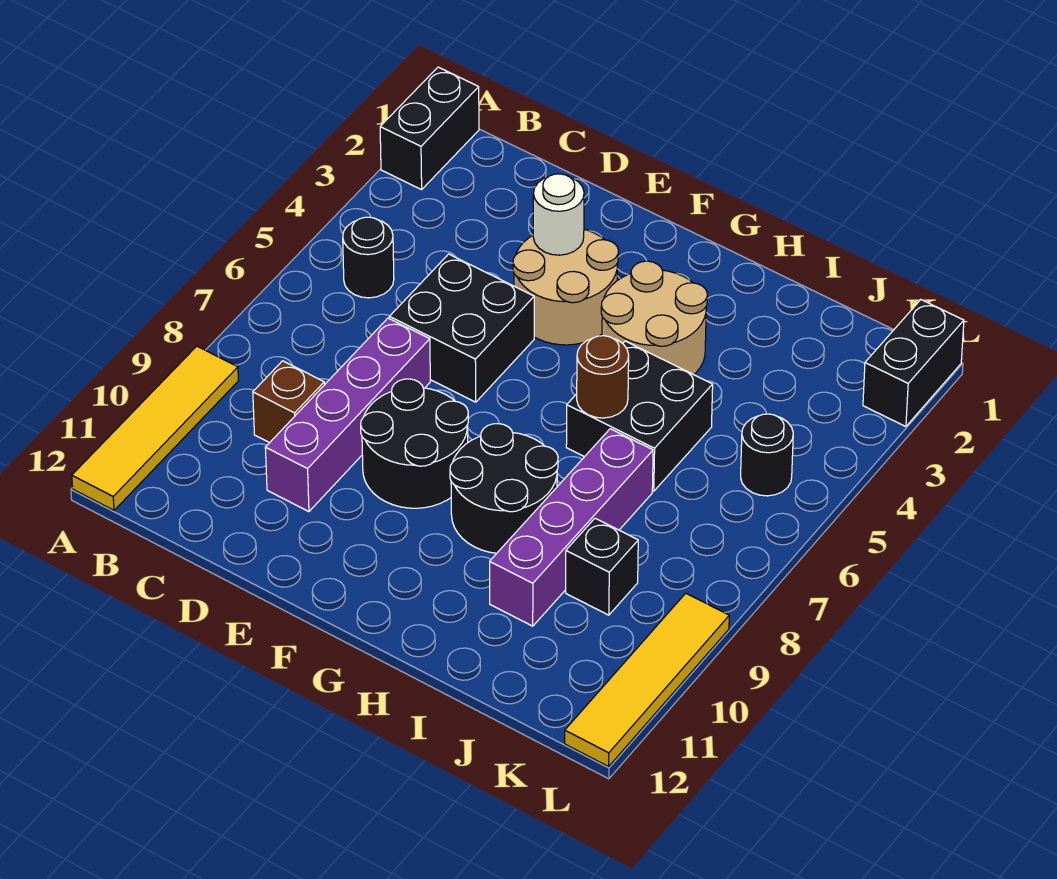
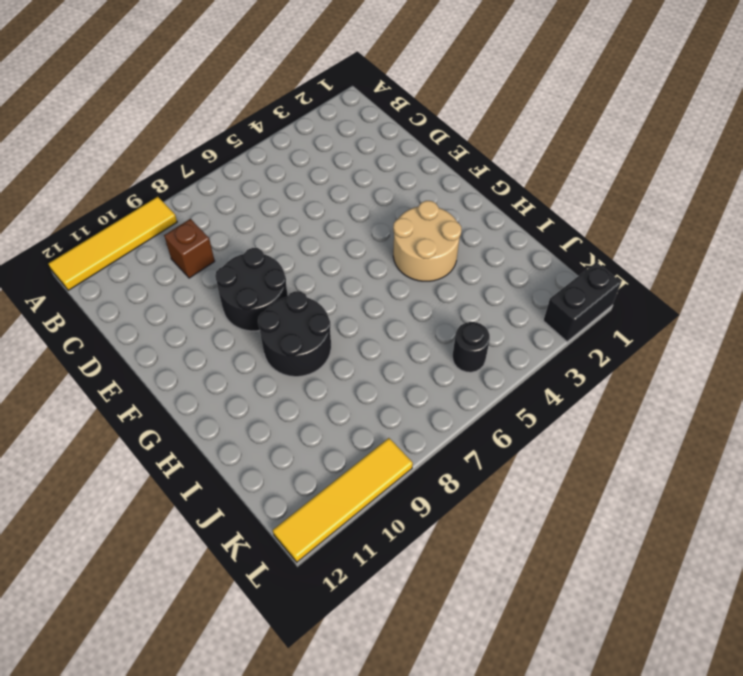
none -> black 1x2 brick [380,67,479,190]
none -> black 1x1 round brick [343,217,394,298]
none -> black 2x2 brick [389,254,534,402]

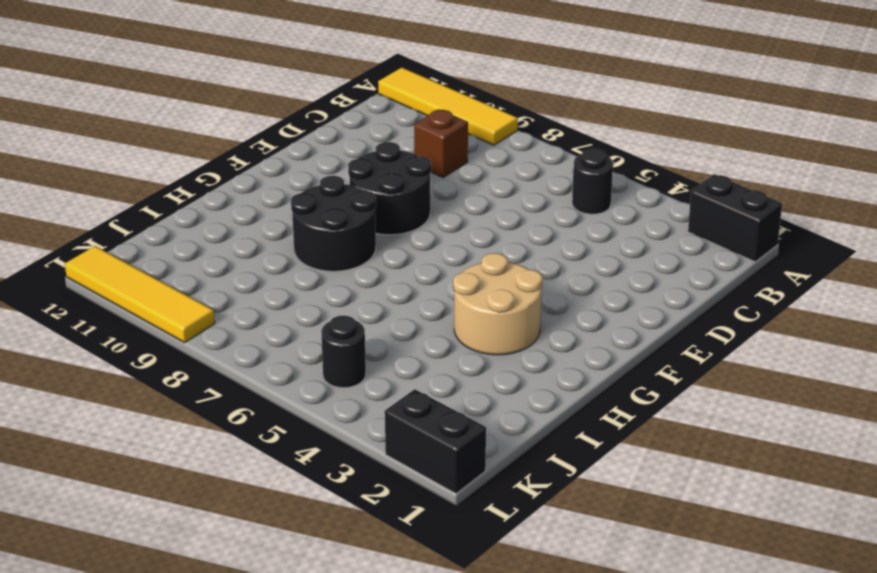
none -> black 2x2 brick [389,254,534,402]
none -> purple 1x4 brick [265,318,430,512]
none -> tan 2x2 round brick [513,229,619,345]

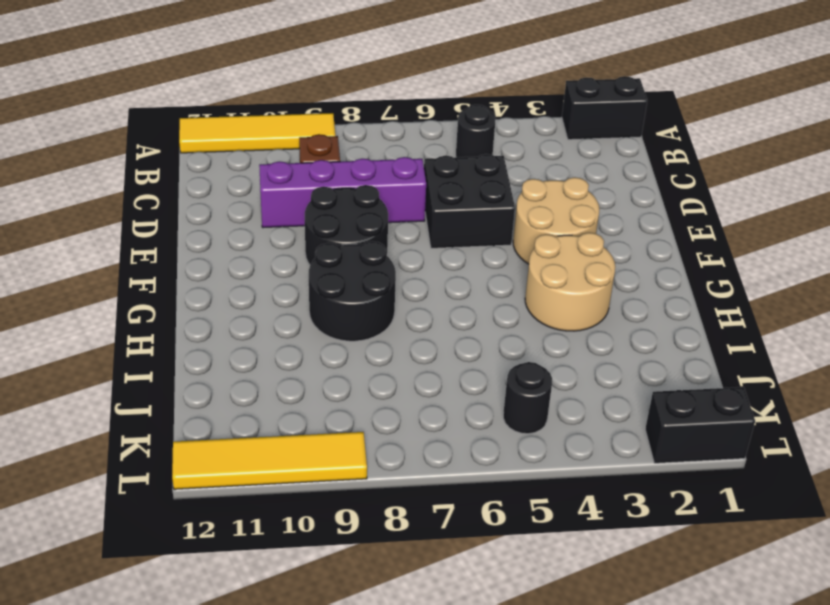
none -> black 2x2 brick [566,341,713,491]
none -> purple 1x4 brick [490,429,653,626]
none -> black 1x1 brick [566,518,638,615]

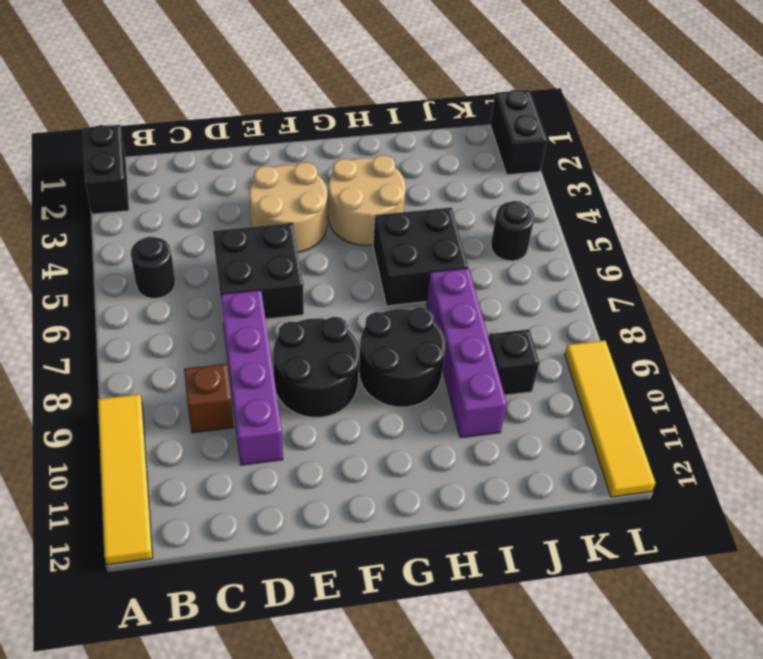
none -> white 1x1 round brick [533,174,584,255]
none -> brown 1x1 round brick [577,336,629,418]

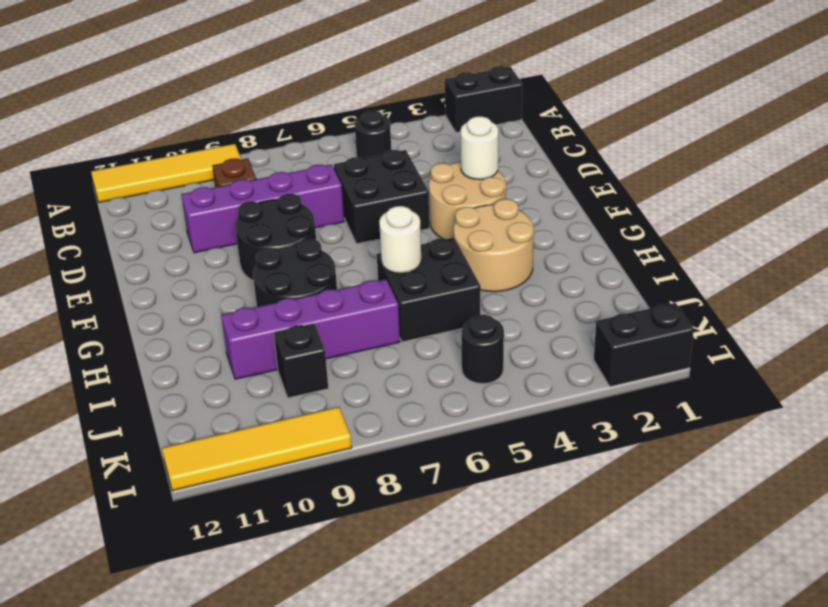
white 1x1 round brick [379,206,421,273] -> brown 1x1 round brick [577,336,629,418]

